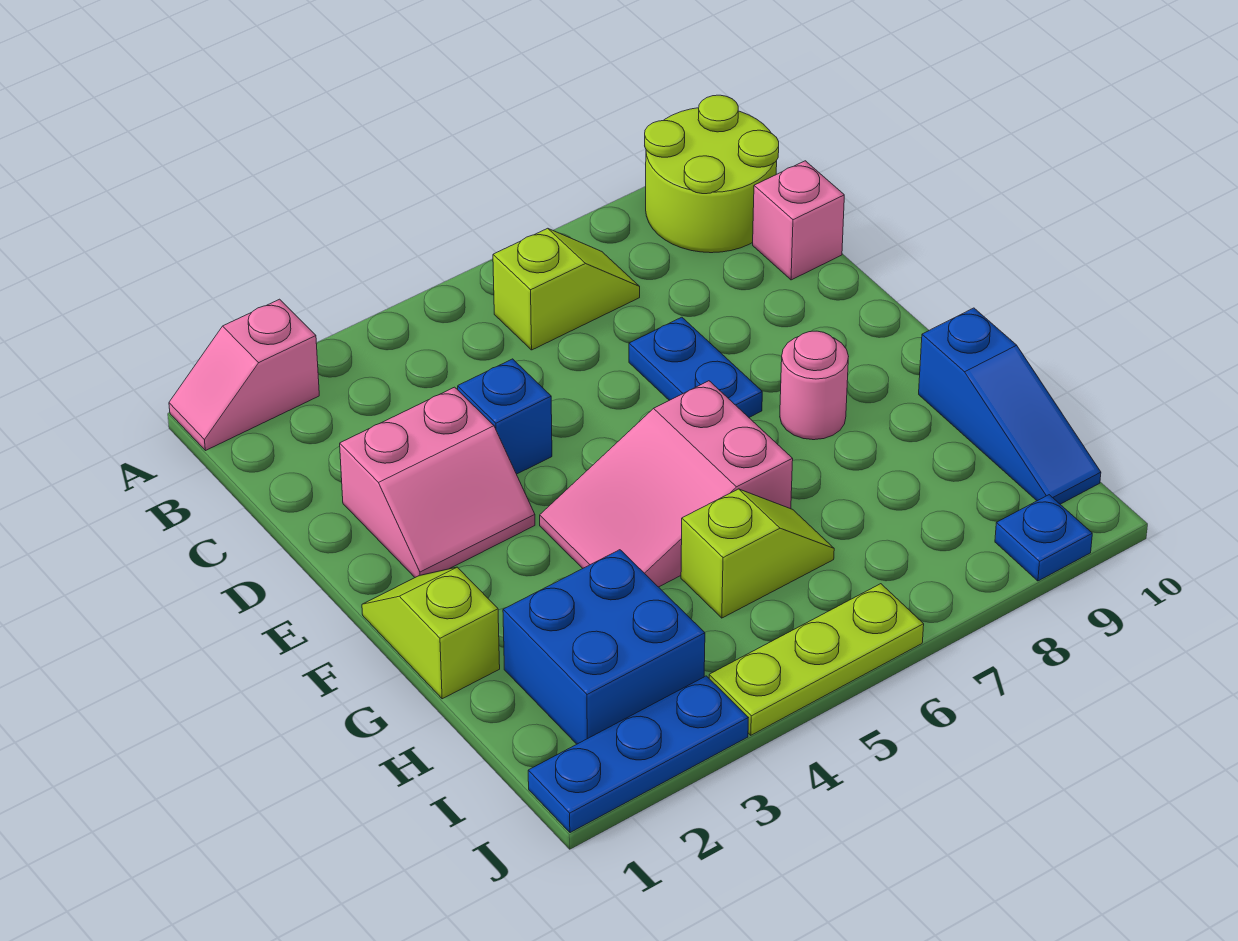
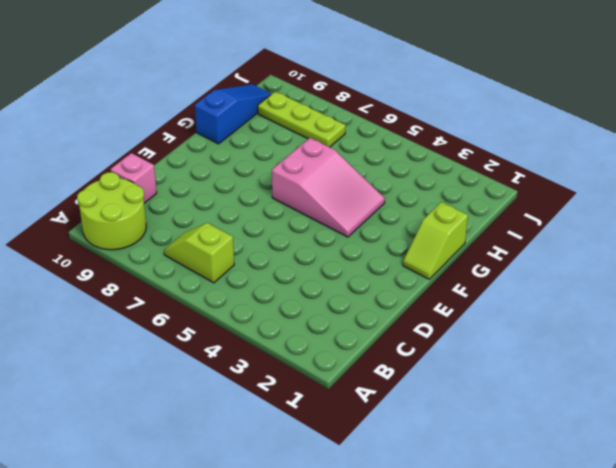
lime 1x3 plate [258,91,346,147] -> lime 1x3 plate moved to [709,584,924,735]
none -> pink 1x2 slope [169,299,319,451]
none -> pink 2x2 slope [340,387,535,577]
none -> blue 1x1 brick [457,359,552,474]

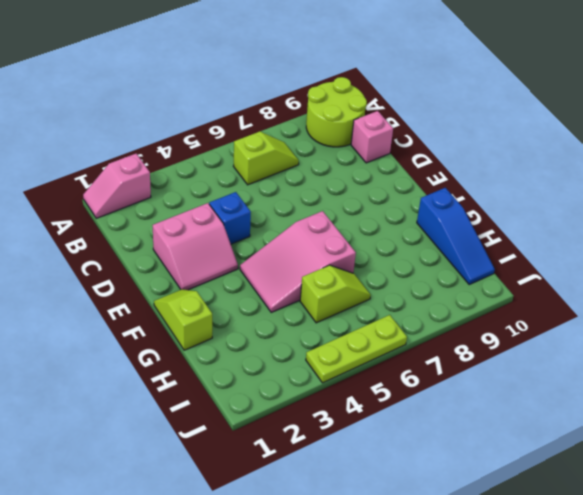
none -> blue 1x2 plate [629,317,762,417]
none -> pink 1x1 round brick [780,331,849,440]
none -> blue 2x2 brick [503,550,705,744]

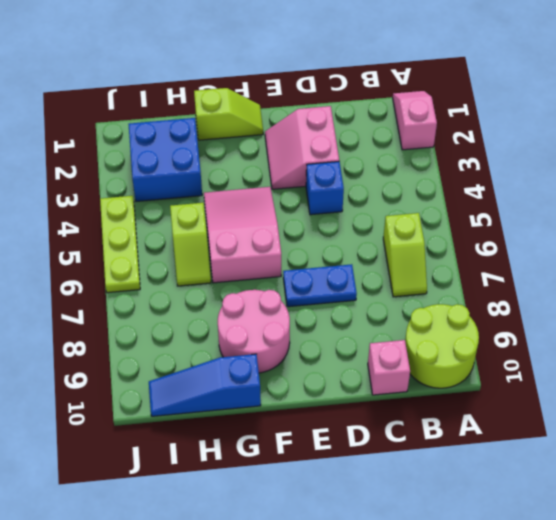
pink 2x2 round brick [218,290,290,373] -> pink 1x1 round brick [780,331,849,440]
none -> blue 1x3 plate [528,676,748,833]
none -> blue 1x1 plate [995,495,1092,581]

